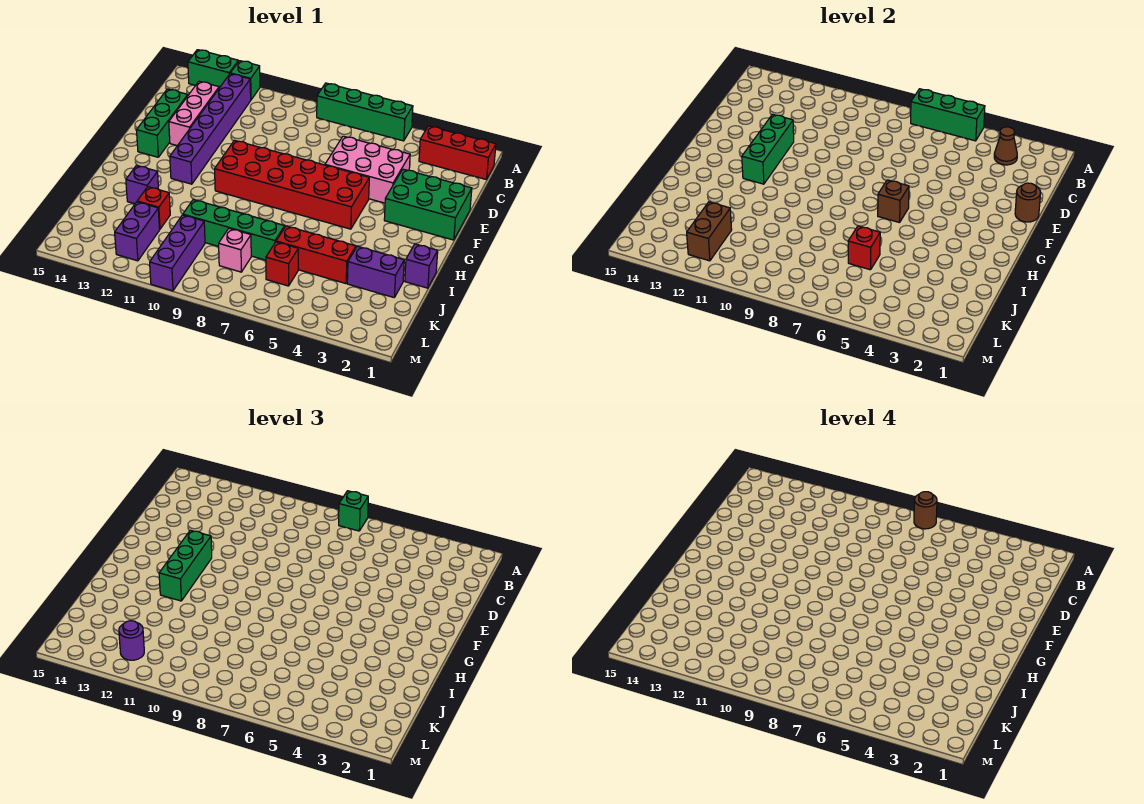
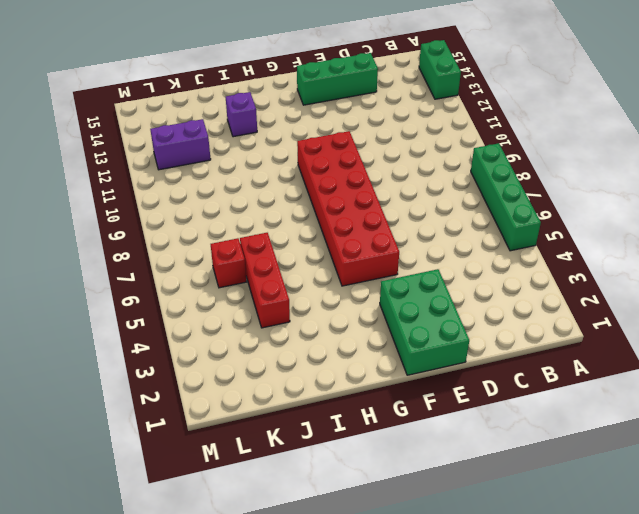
none -> green 1x1 brick [230,61,260,100]
none -> red 1x3 brick [419,126,496,179]
none -> purple 1x6 brick [170,74,251,184]
none -> pink 1x3 brick [169,81,219,146]

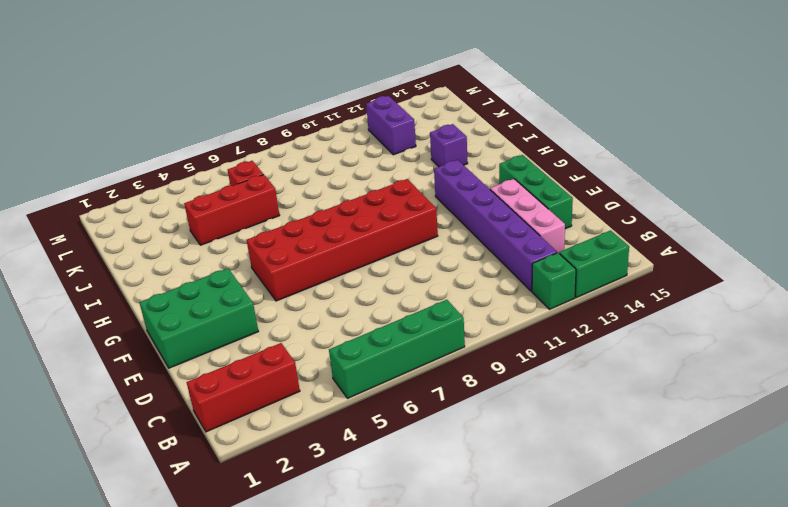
none -> pink 2x3 brick [325,136,410,203]
none -> purple 1x1 brick [405,244,438,288]
none -> purple 1x2 brick [347,246,404,297]
none -> green 1x4 brick [183,200,285,260]

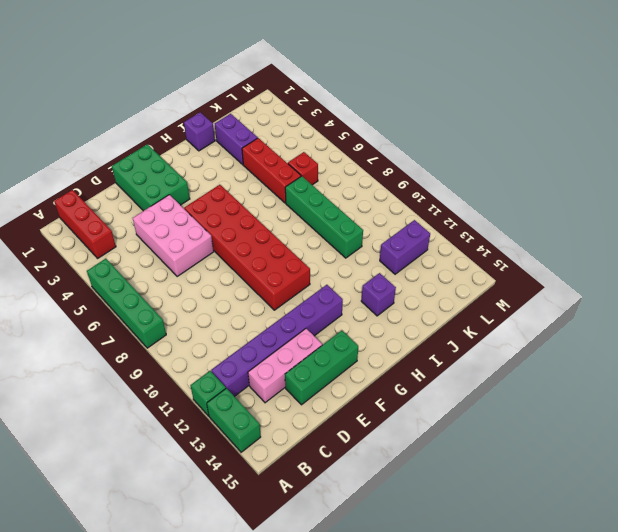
none -> red 1x1 brick [137,187,170,229]
none -> pink 1x1 brick [219,228,251,272]
none -> purple 1x3 brick [150,215,205,291]
none -> green 1x3 brick [911,89,985,141]

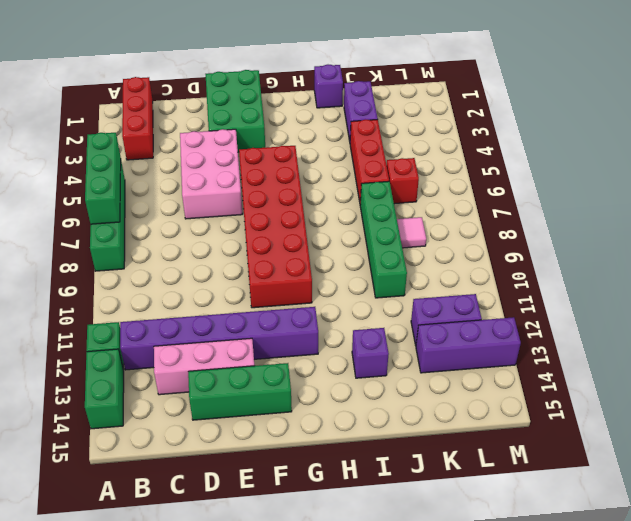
pink 1x1 tile [397,217,426,248] -> pink 1x1 brick [219,228,251,272]
purple 1x3 brick [416,317,521,373] -> purple 1x3 brick moved to [150,215,205,291]
none -> red 1x1 brick [137,187,170,229]
none -> brown 1x1 cone [994,127,1017,165]
none -> brown 1x1 round brick [1015,183,1041,222]
none -> green 1x3 brick [742,114,794,184]

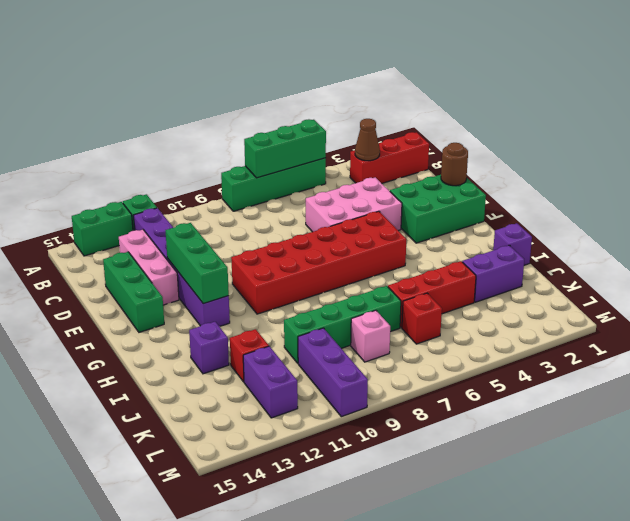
none -> brown 1x1 brick [878,180,909,223]
none -> red 1x1 brick [848,226,880,270]
none -> brown 1x2 brick [687,202,732,261]
none -> green 1x1 brick [339,491,368,531]

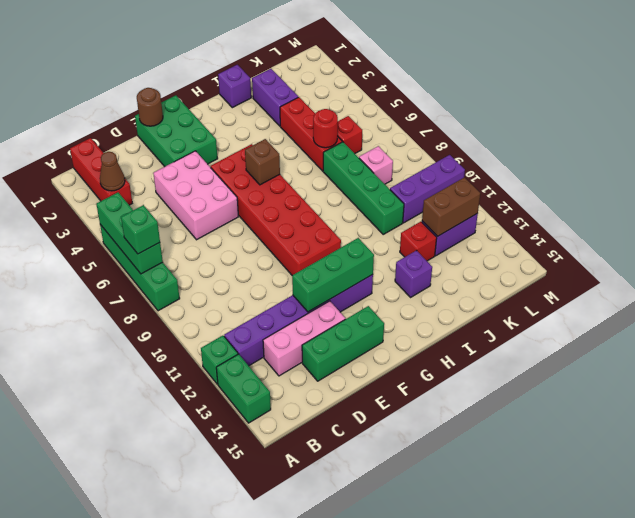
red 1x1 round brick [313,109,338,148] -> red 1x1 brick [848,226,880,270]
none -> green 1x3 brick [159,530,212,601]
none -> purple 1x1 round brick [119,621,144,660]
none -> brown 1x1 round brick [914,492,937,529]

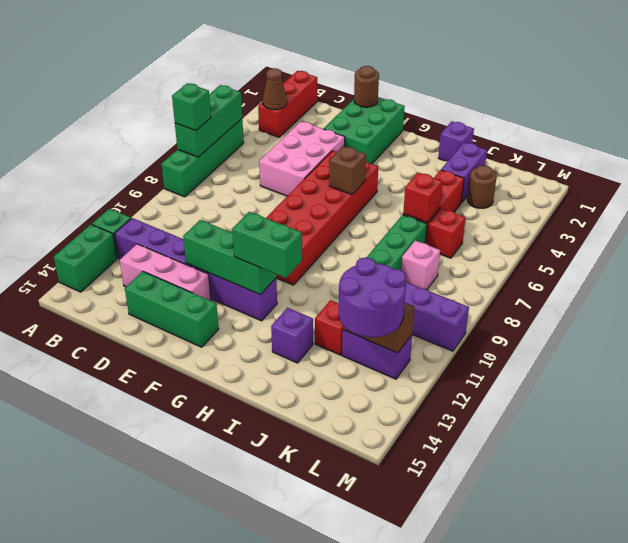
green 1x2 brick [232,212,302,278] -> green 1x3 brick [159,530,212,601]
brown 1x1 round brick [467,165,497,208] -> brown 1x1 round brick moved to [914,492,937,529]
purple 2x2 round brick [339,258,406,337] -> purple 1x1 round brick [119,621,144,660]

